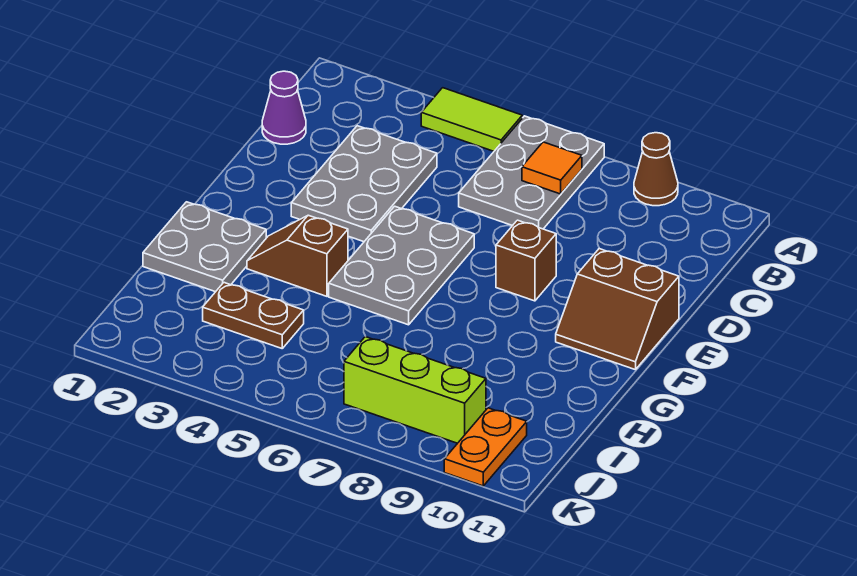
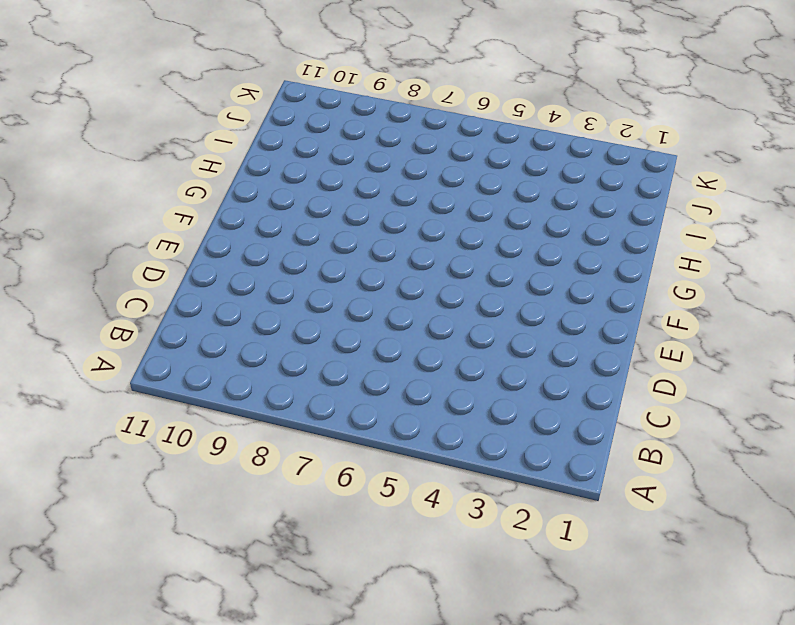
none -> lime 1x2 tile [421,88,522,151]
none -> grey 2x3 plate [459,116,604,229]
none -> brown 1x1 cone [634,133,678,206]

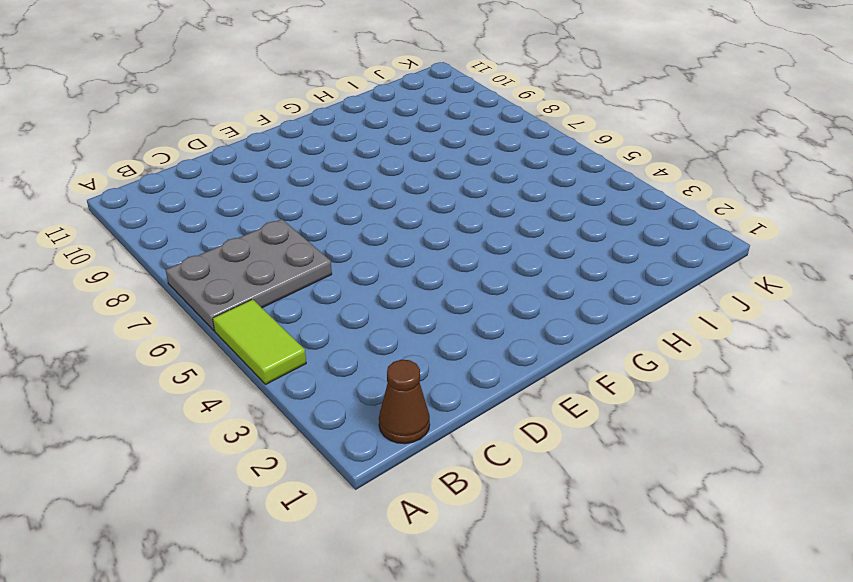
brown 1x1 cone [379,360,430,444] -> brown 1x1 cone moved to [634,133,678,206]
none -> purple 1x1 cone [262,71,306,144]
none -> grey 2x3 plate [291,126,437,242]
none -> grey 2x3 plate [329,206,474,325]

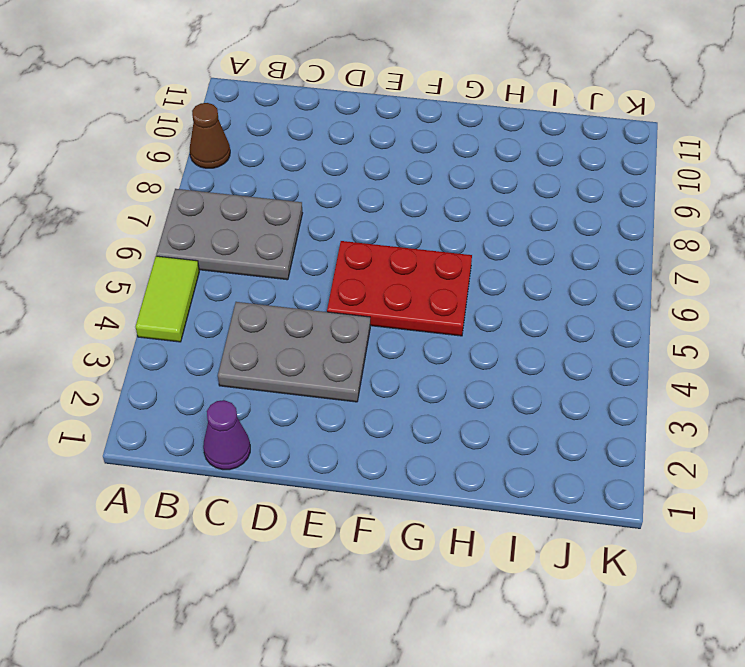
red 2x3 plate [327,241,472,336] -> grey 2x3 plate [329,206,474,325]
none -> brown 1x1 brick [496,220,556,301]
none -> brown 2x2 slope [556,249,679,370]
none -> grey 2x2 plate [143,202,266,292]

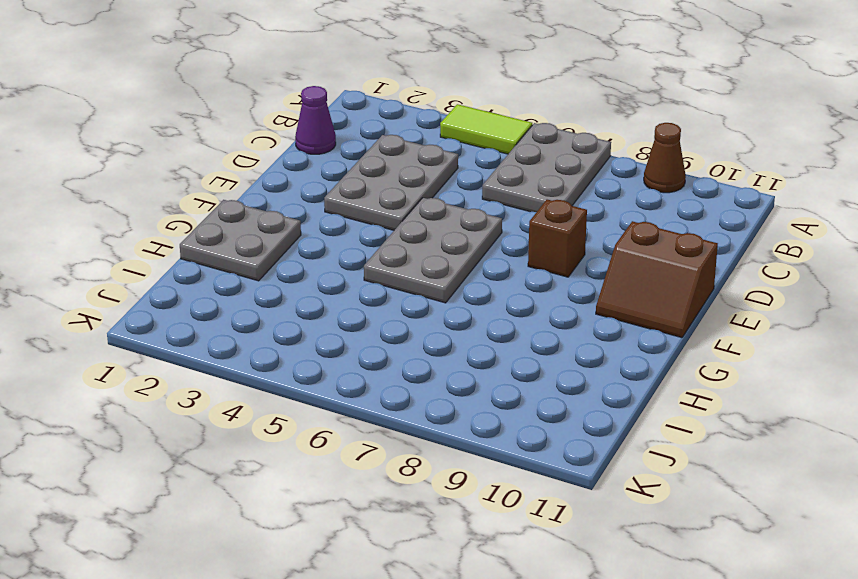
none -> brown 1x2 slope [247,215,348,296]
none -> brown 1x2 plate [203,283,304,348]
none -> lime 1x3 brick [344,337,486,443]

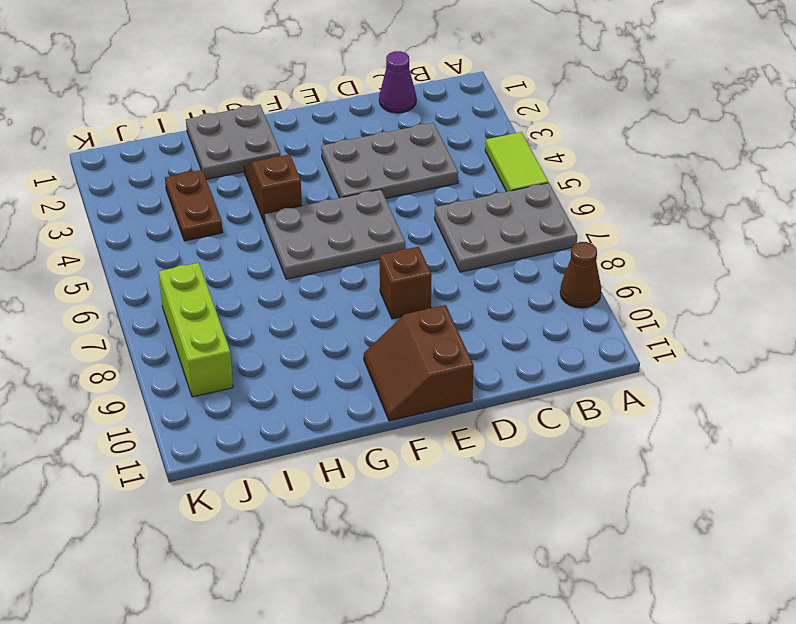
none -> orange 1x2 plate [444,408,527,486]
none -> orange 1x1 tile [522,142,582,194]

